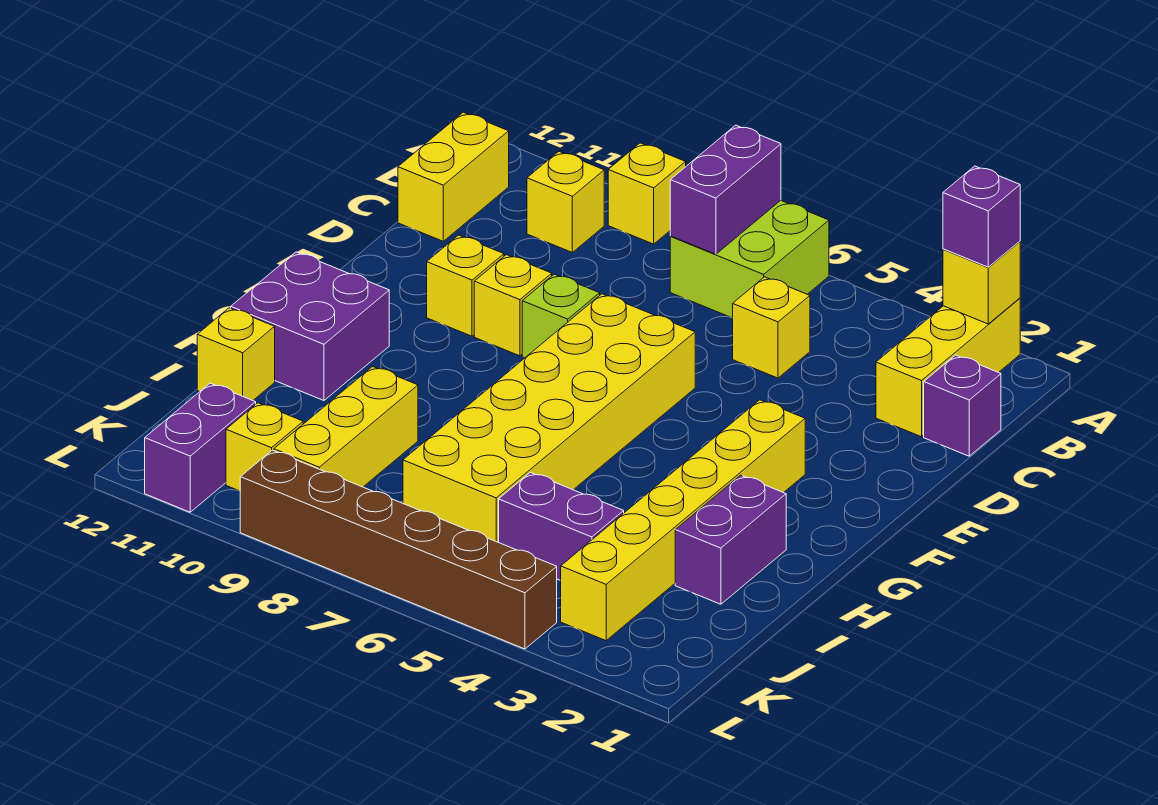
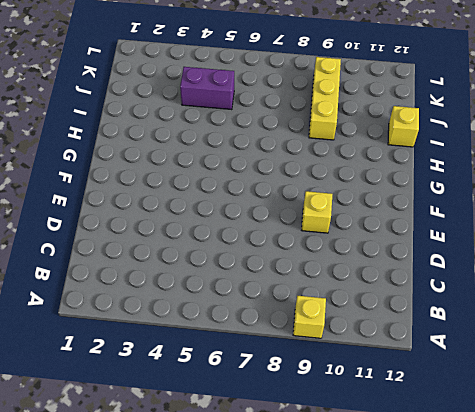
none -> yellow 1x3 brick [876,298,1020,437]
none -> lime 2x2 brick [670,201,829,318]
none -> yellow 1x1 brick [527,152,604,252]

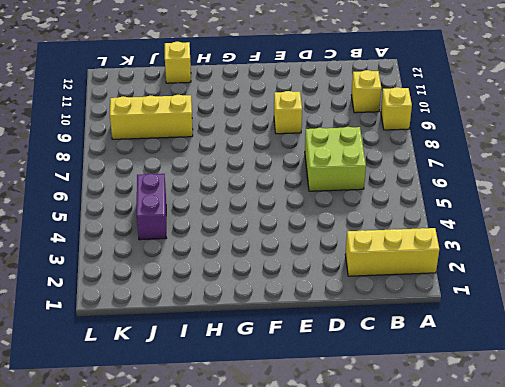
lime 2x2 brick [305,127,366,191] -> lime 2x2 brick moved to [670,201,829,318]
none -> yellow 1x2 brick [398,112,509,241]
none -> purple 1x1 brick [924,355,1001,456]
none -> yellow 1x1 brick [733,277,810,378]

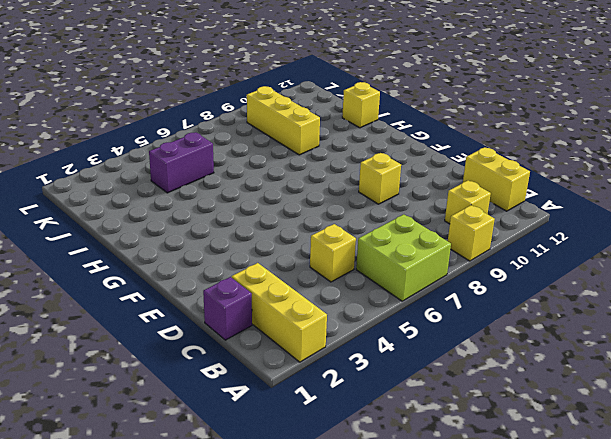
none -> yellow 2x6 brick [403,294,695,542]
none -> lime 1x1 brick [522,274,600,358]
none -> yellow 1x1 brick [427,235,504,336]

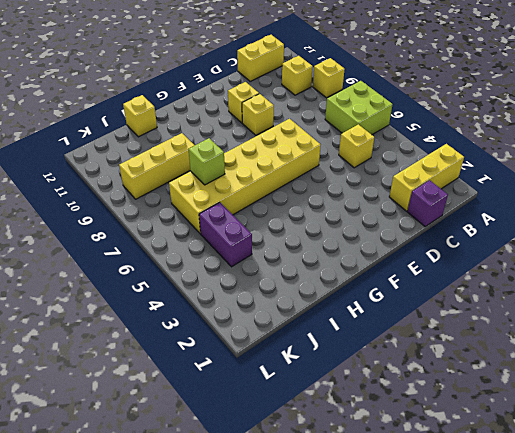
lime 1x1 brick [189,138,225,185] -> lime 1x1 brick moved to [522,274,600,358]
none -> yellow 1x6 brick [561,400,805,641]
none -> purple 2x2 brick [231,252,389,401]
none -> purple 1x2 brick [675,475,786,604]

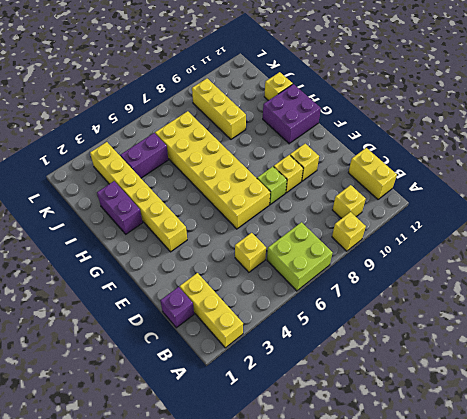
none -> yellow 1x1 brick [226,403,303,491]
none -> purple 1x2 brick [145,383,256,512]
none -> brown 1x6 brick [240,450,557,649]

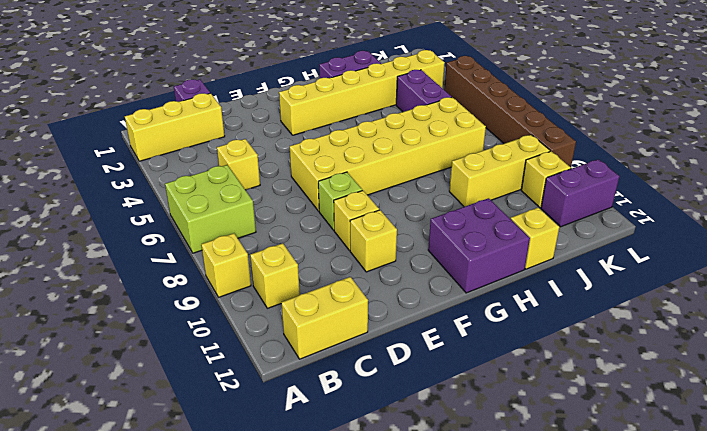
none -> yellow 1x1 brick [943,241,1020,324]
none -> purple 1x2 brick [670,125,781,254]
none -> purple 1x1 brick [943,166,1020,267]

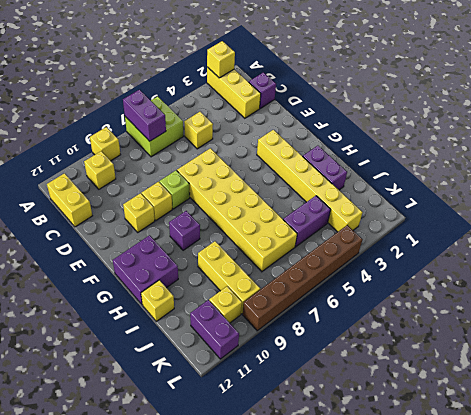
purple 1x1 brick [169,211,200,250] -> purple 1x1 brick moved to [943,166,1020,267]

